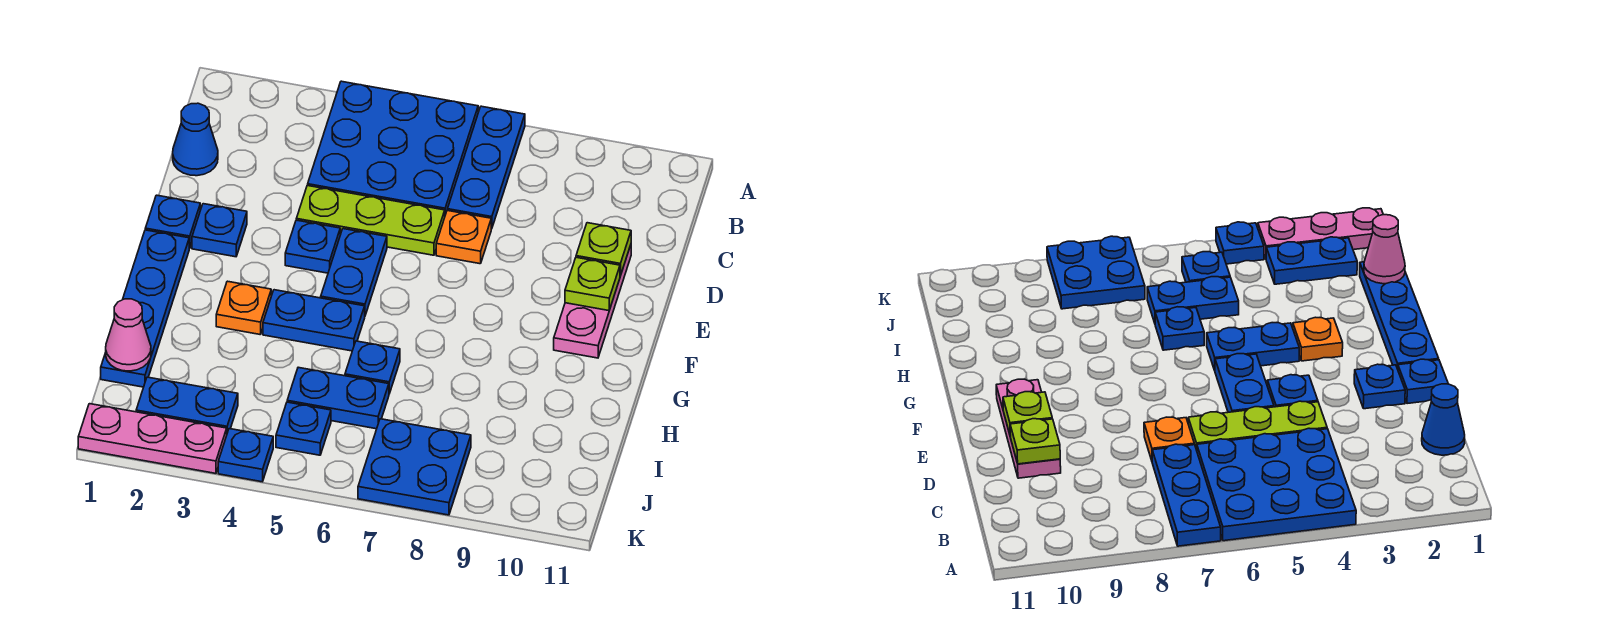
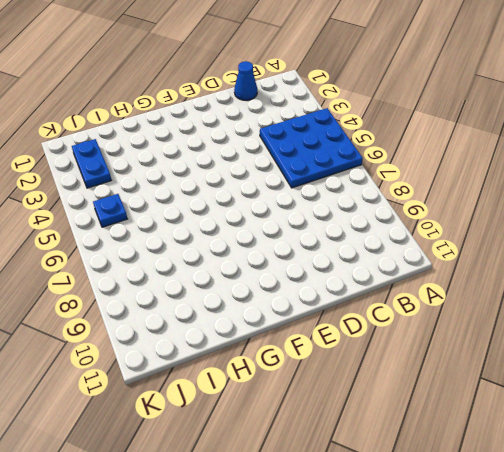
none -> blue 1x3 plate [447,106,525,229]
none -> lime 1x3 plate [296,185,445,255]
none -> orange 1x1 plate [436,211,491,264]

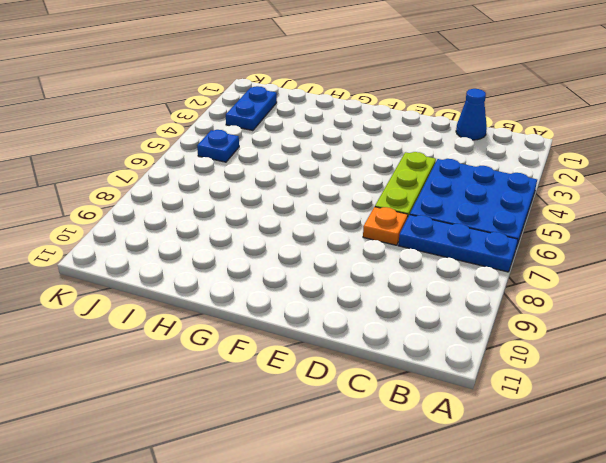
none -> pink 1x3 plate [554,245,631,358]
none -> blue 1x1 plate [145,195,200,249]
none -> blue 1x1 plate [192,204,247,257]

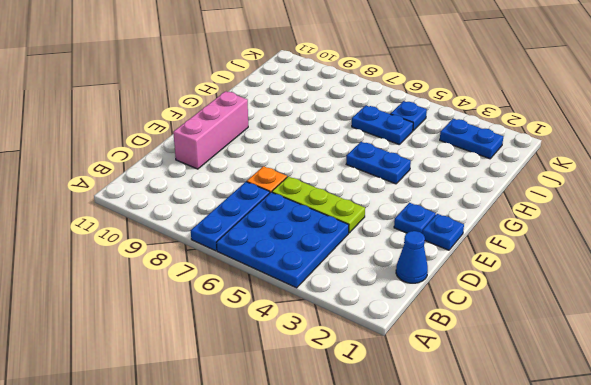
pink 1x3 brick [173,91,248,169] -> pink 1x3 plate [554,245,631,358]
none -> blue 1x1 plate [285,220,340,273]
none -> blue 1x2 plate [321,229,387,315]
none -> blue 1x4 plate [101,230,189,387]

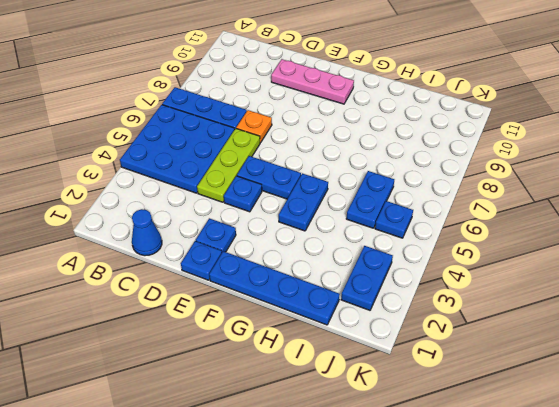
none -> orange 1x1 plate [216,281,271,335]
none -> blue 1x1 plate [345,341,400,394]
none -> blue 2x2 plate [358,419,471,515]

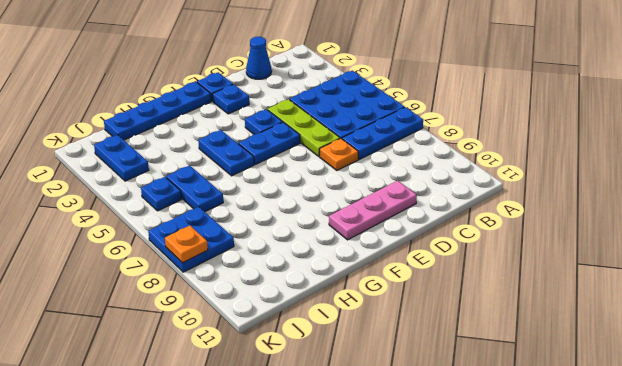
orange 1x1 plate [165,226,208,263] -> orange 1x1 plate moved to [216,281,271,335]
none -> blue 1x1 plate [345,341,400,394]
none -> pink 1x3 plate [78,404,227,473]
none -> blue 1x1 plate [218,429,273,482]

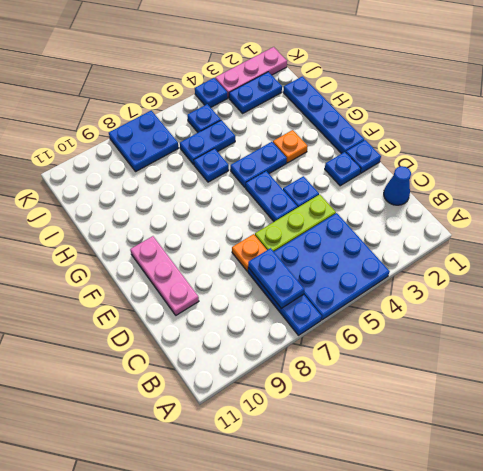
blue 1x2 plate [248,248,304,309] -> none
none -> lime 1x1 plate [576,223,631,276]
none -> lime 1x1 plate [565,257,620,311]
none -> pink 1x1 cone [106,299,151,371]

